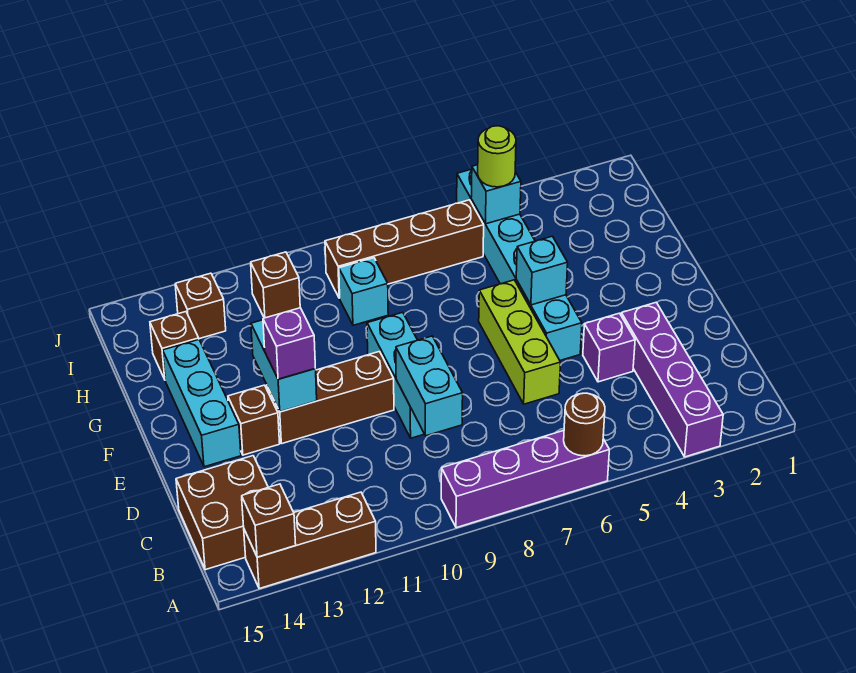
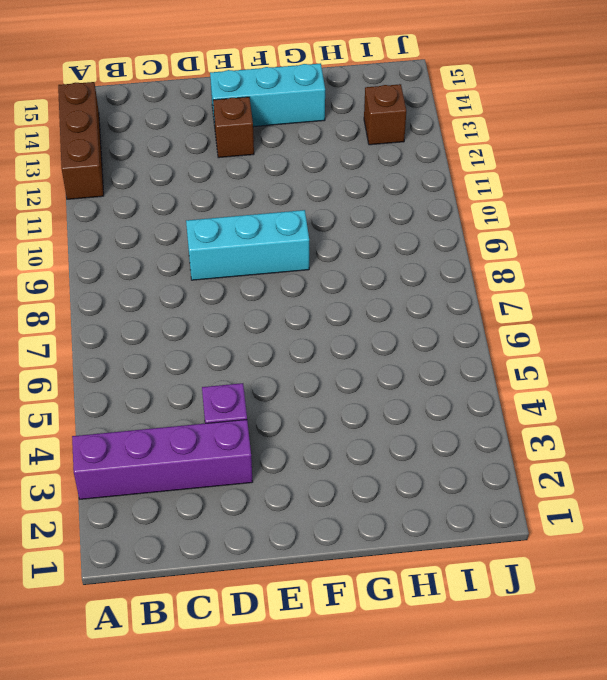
none -> purple 1x4 brick [441,431,609,528]
none -> brown 2x2 brick [176,456,268,570]
none -> lime 1x3 brick [479,280,561,404]

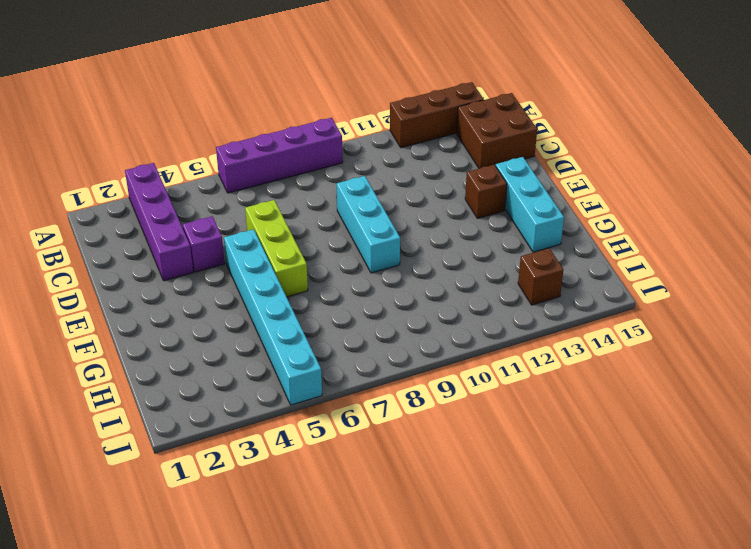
none -> brown 1x3 brick [267,352,394,444]
none -> cyan 1x1 brick [339,258,388,325]
none -> brown 1x1 brick [150,312,199,379]

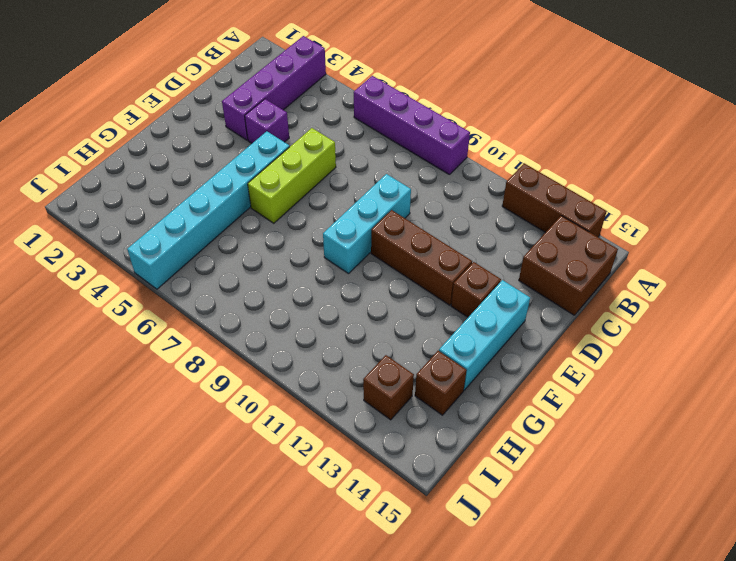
none -> cyan 1x1 brick [339,258,388,325]
none -> brown 1x4 brick [325,200,484,298]
none -> brown 1x1 brick [251,252,300,318]

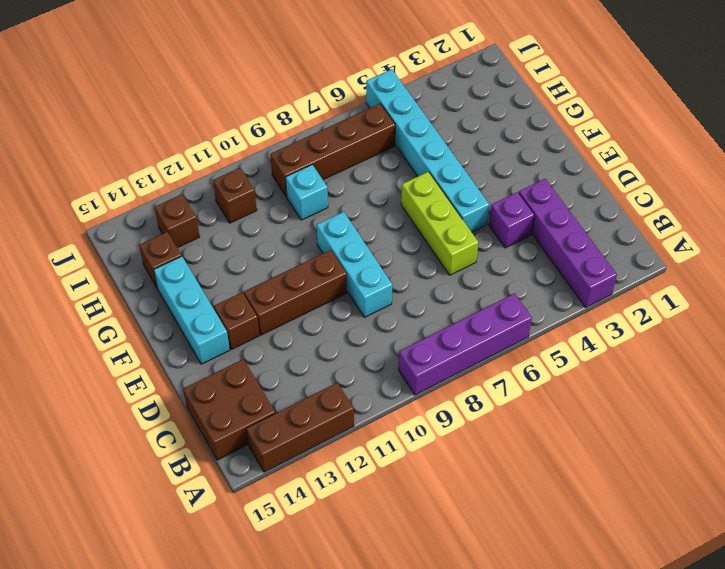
none -> brown 1x1 round brick [564,393,605,456]
none -> brown 1x1 brick [242,484,296,557]
none -> cyan 1x2 brick [396,336,463,436]

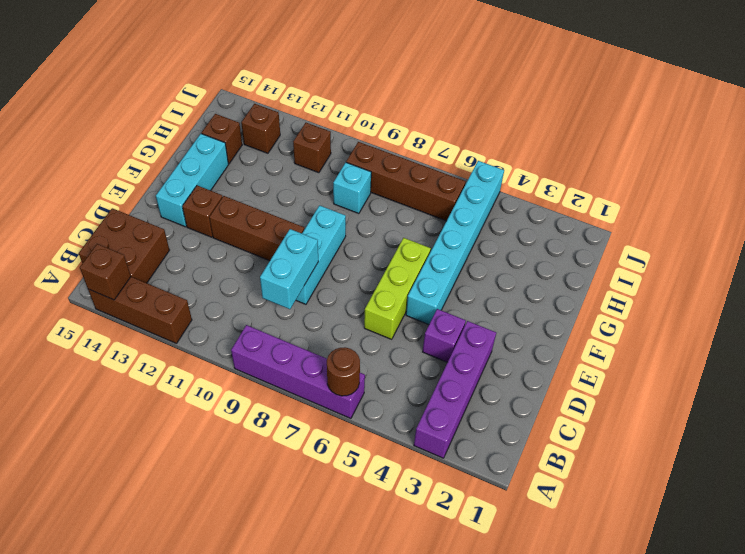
none -> cyan 1x2 brick [251,320,317,412]
none -> cyan 1x1 brick [516,236,568,305]
none -> cyan 1x1 brick [471,165,521,224]

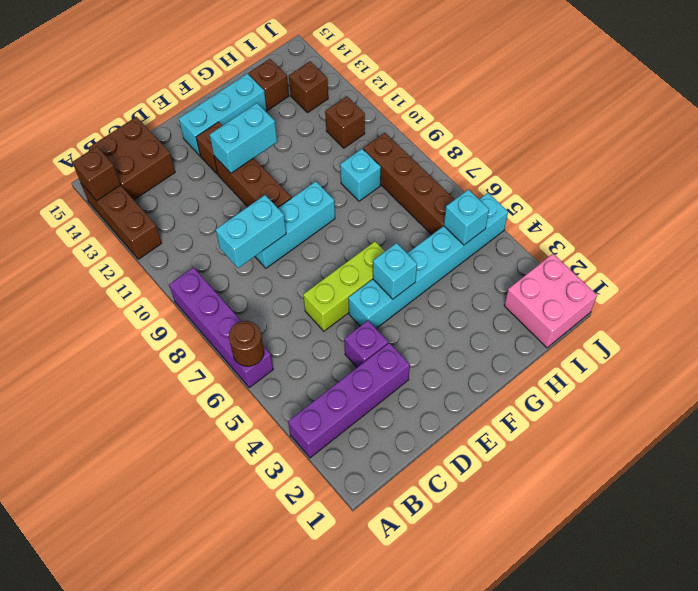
pink 2x2 brick [504,254,597,348] -> none
none -> purple 1x1 brick [263,308,315,379]
none -> lime 1x1 round brick [478,126,516,187]

